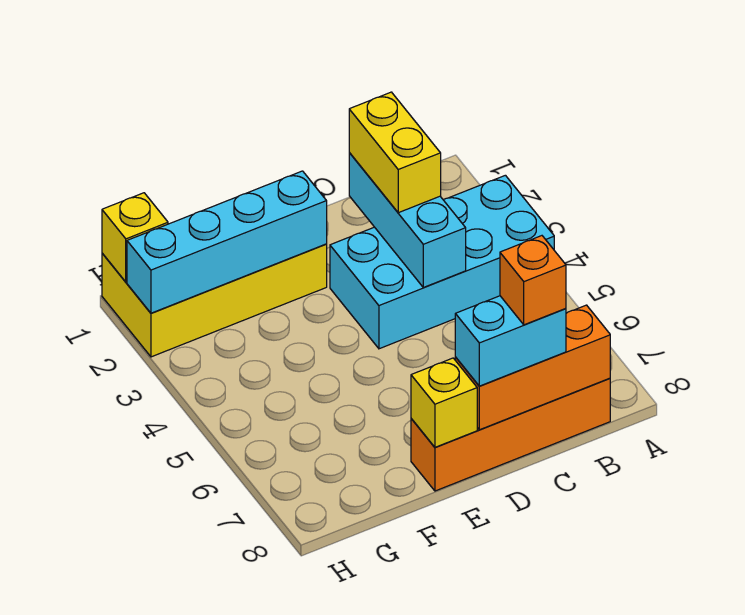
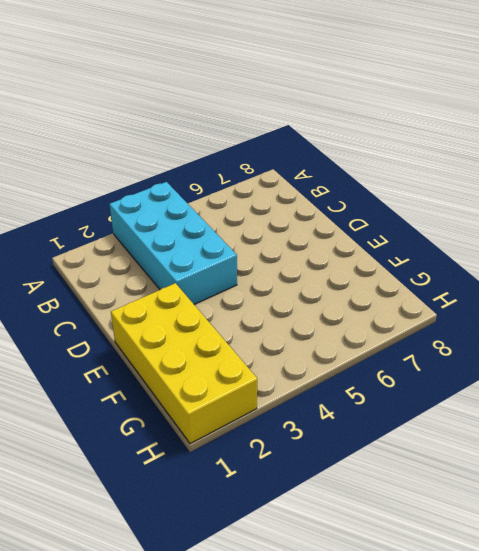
none -> orange 1x4 brick [411,378,610,491]
none -> orange 1x3 brick [455,305,610,430]

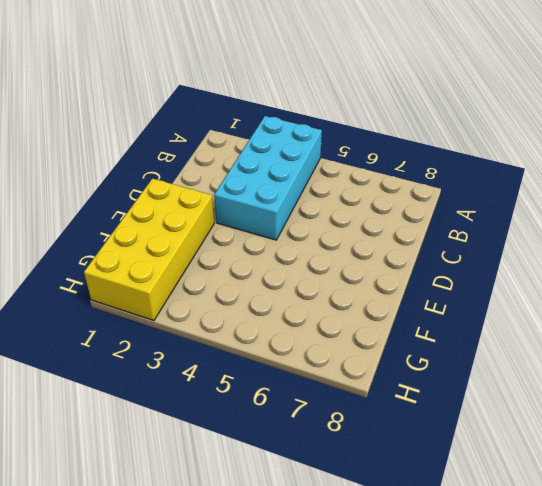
none -> orange 1x4 brick [411,378,610,491]
none -> orange 1x3 brick [455,305,610,430]

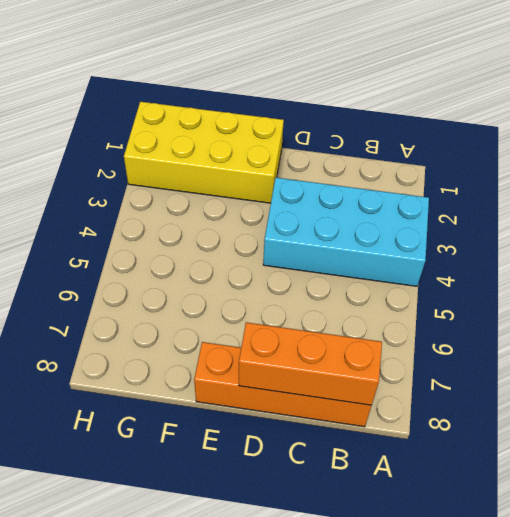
none -> cyan 1x3 brick [349,152,466,287]
none -> cyan 1x4 brick [127,171,327,313]

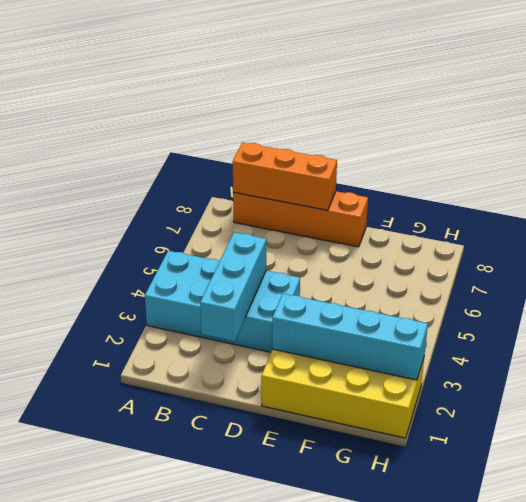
none -> yellow 1x1 brick [411,358,477,447]
none -> yellow 1x1 brick [102,193,168,282]

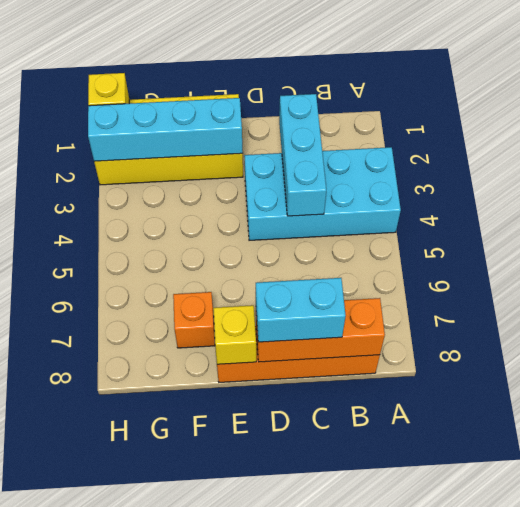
orange 1x1 brick [173,292,215,348] -> orange 1x1 brick moved to [500,236,566,325]
none -> yellow 1x2 brick [349,92,441,213]

